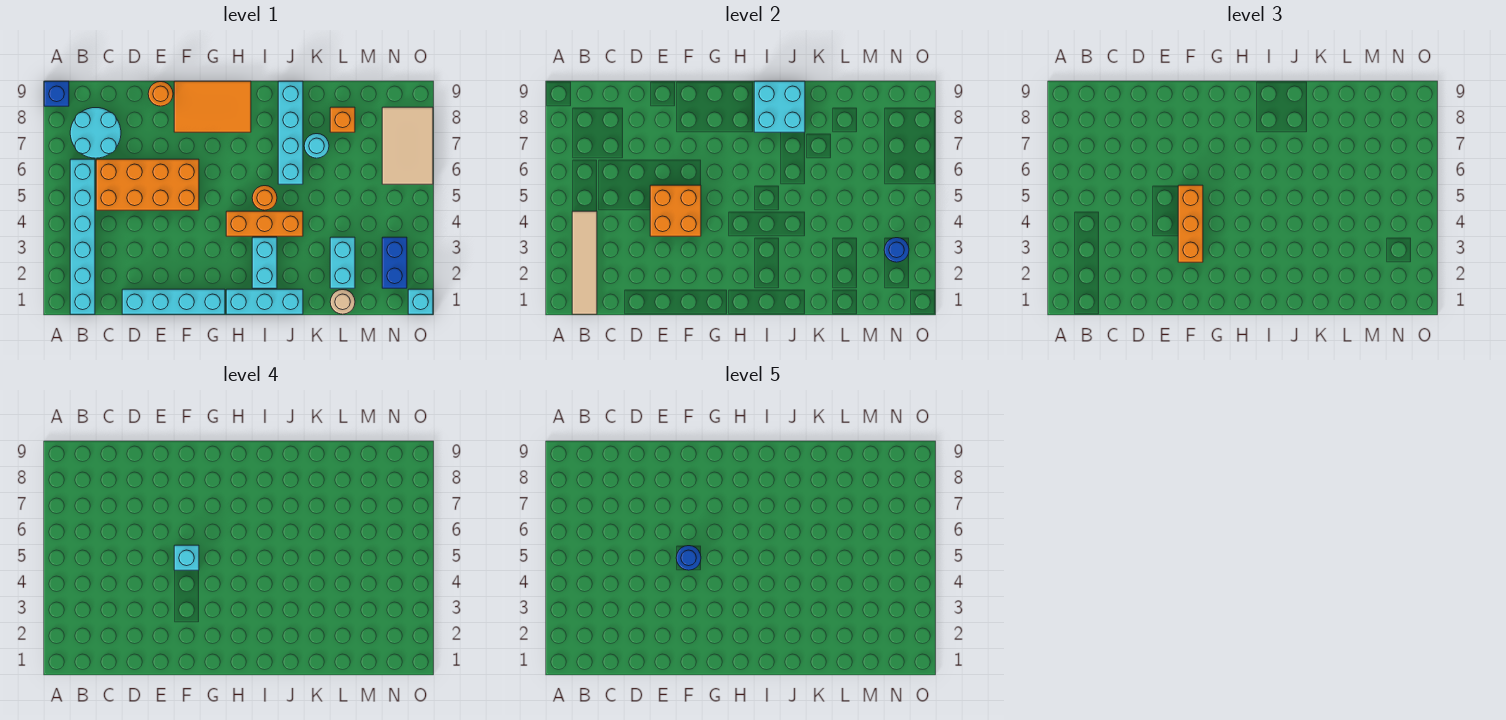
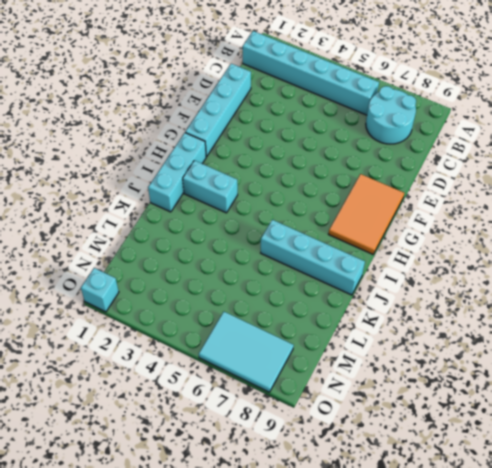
cyan 2x3 tile [199,312,294,392] -> tan 2x3 tile [382,107,433,184]
none -> blue 1x1 brick [44,81,69,106]
none -> orange 2x4 brick [96,159,199,210]
none -> orange 1x1 round brick [148,82,173,106]

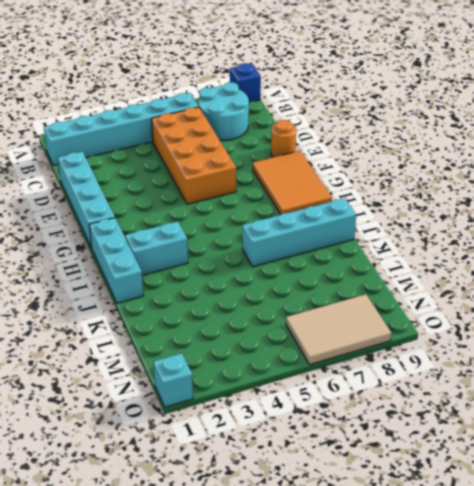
none -> orange 1x3 brick [226,211,303,236]
none -> orange 1x1 round brick [252,186,277,210]
none -> cyan 1x1 round brick [304,134,329,158]

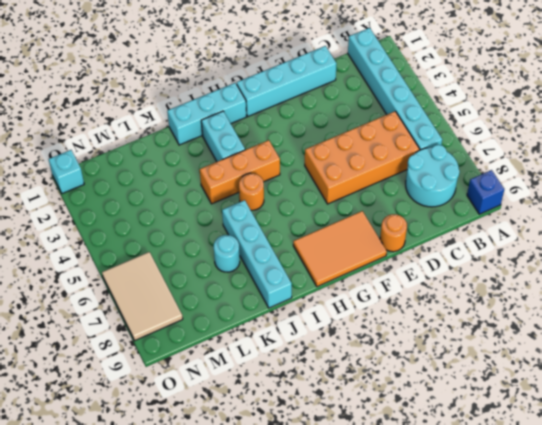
none -> tan 1x1 round brick [330,290,355,314]
none -> cyan 1x2 brick [330,237,355,288]
none -> orange 1x1 brick [330,107,355,132]

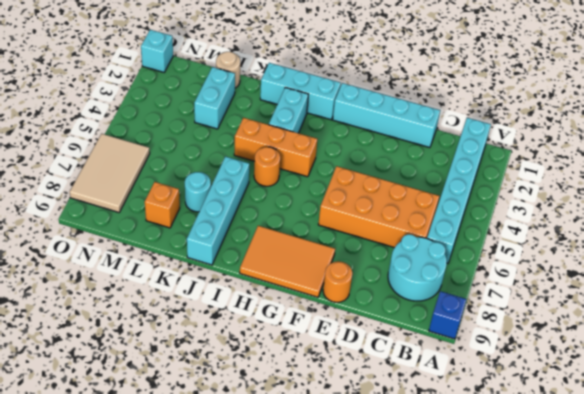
none -> blue 1x2 brick [382,237,407,288]
none -> tan 1x4 tile [572,211,597,314]
none -> orange 2x2 brick [650,185,701,236]

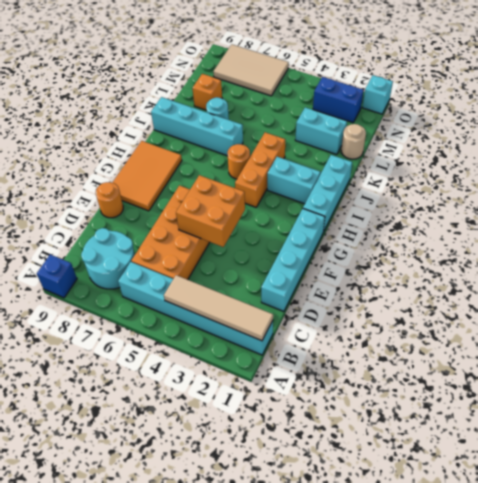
none -> cyan 2x2 brick [754,81,805,132]
none -> blue 1x1 round brick [884,238,909,262]
none -> orange 1x3 brick [1178,185,1203,262]

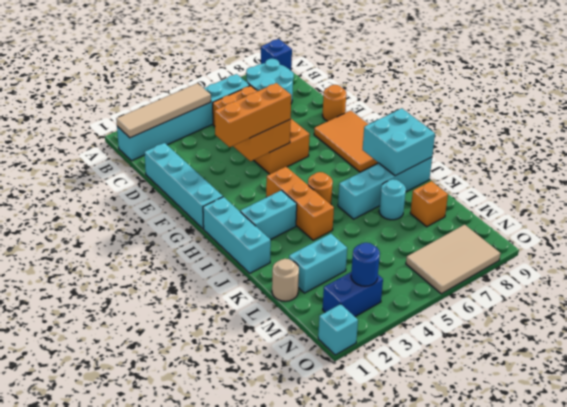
none -> cyan 1x1 brick [174,545,199,570]
none -> blue 1x1 round brick [676,546,701,570]

